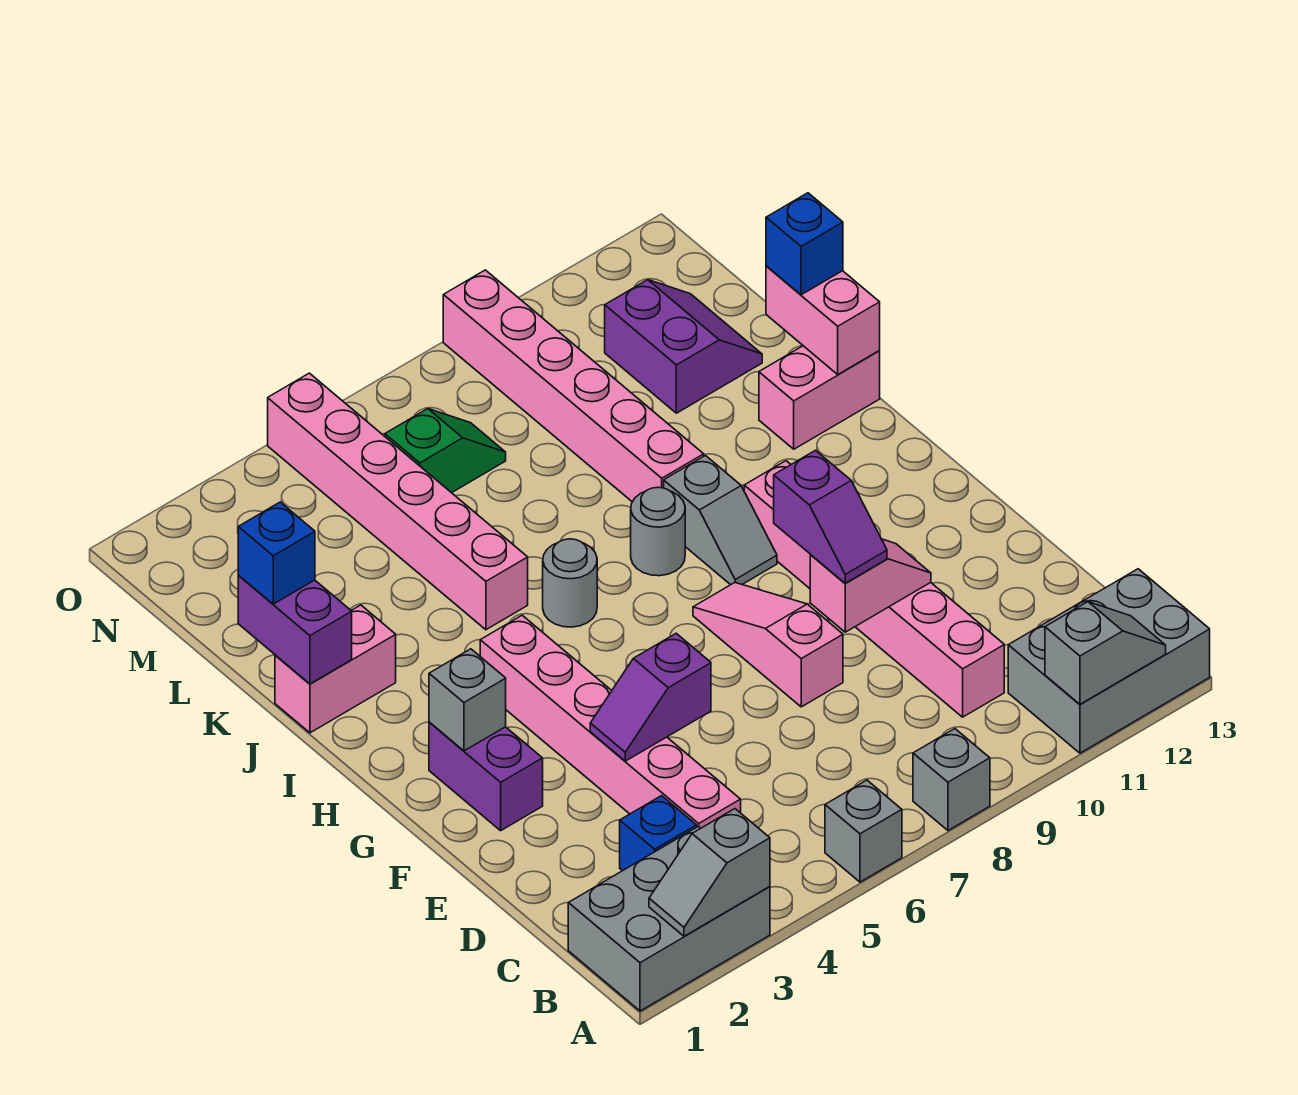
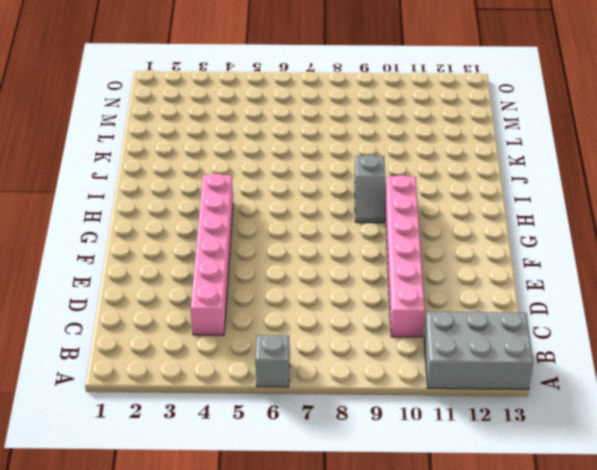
none -> grey 2x3 brick [568,827,770,1011]
none -> grey 1x1 brick [913,729,990,830]
none -> blue 1x1 brick [620,796,697,871]

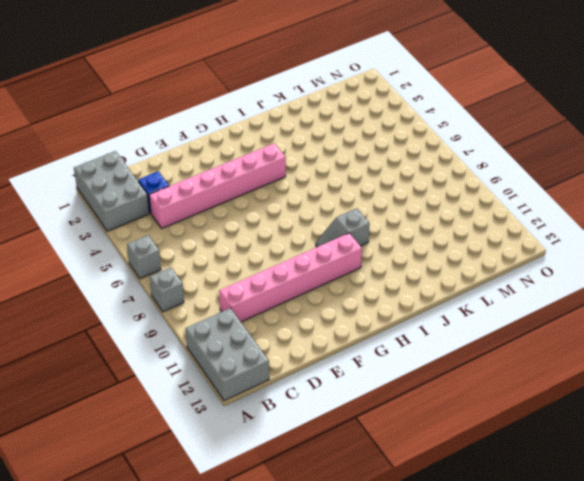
none -> pink 1x3 slope [693,583,843,707]
none -> purple 1x2 brick [429,722,543,831]
none -> grey 1x1 round brick [543,539,597,627]

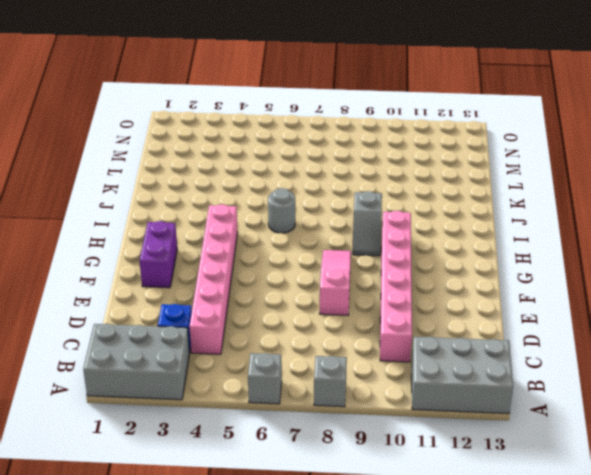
none -> grey 1x1 round brick [631,487,685,576]
none -> pink 1x2 brick [275,605,396,733]
none -> pink 1x6 brick [268,373,528,630]

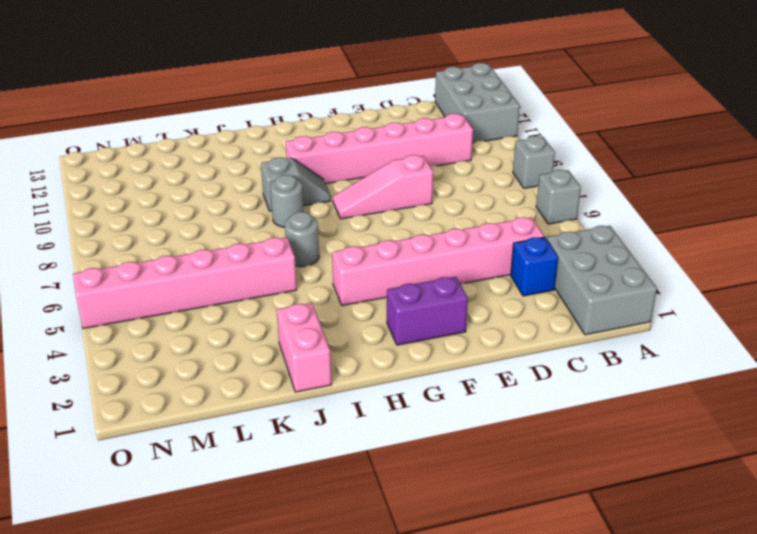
none -> pink 1x6 brick [443,270,704,502]
none -> pink 1x2 brick [759,346,880,449]
none -> purple 2x2 slope [605,280,762,413]

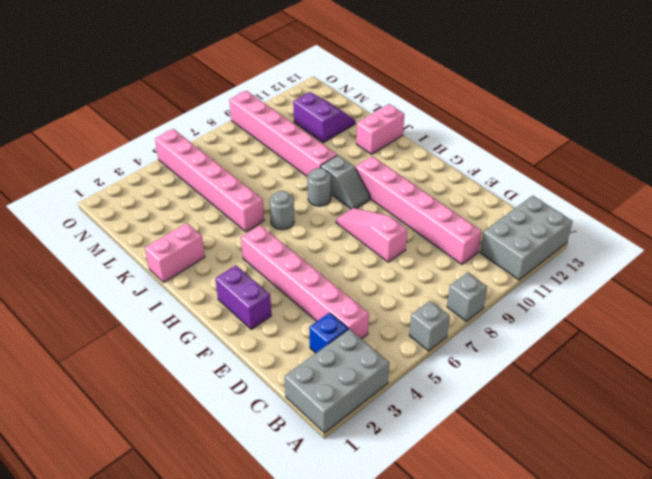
none -> green 1x2 slope [385,409,506,493]
none -> grey 1x2 slope [649,809,770,936]
none -> grey 1x2 slope [1045,602,1166,704]

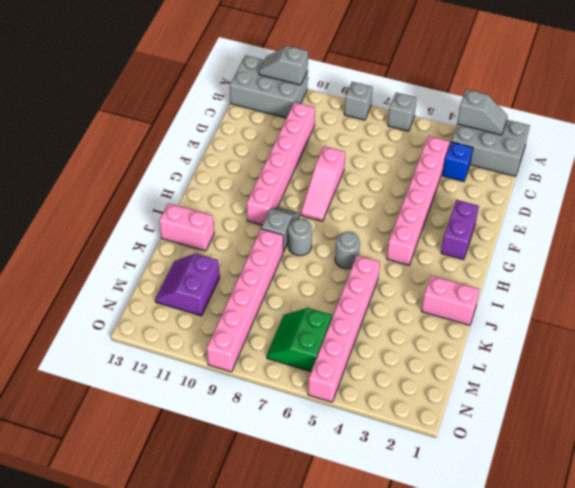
green 2x2 slope [267,308,332,371] -> green 1x2 slope [385,409,506,493]
none -> purple 1x2 slope [590,633,711,761]
none -> pink 1x2 slope [810,539,931,632]
none -> grey 1x1 brick [429,649,506,751]

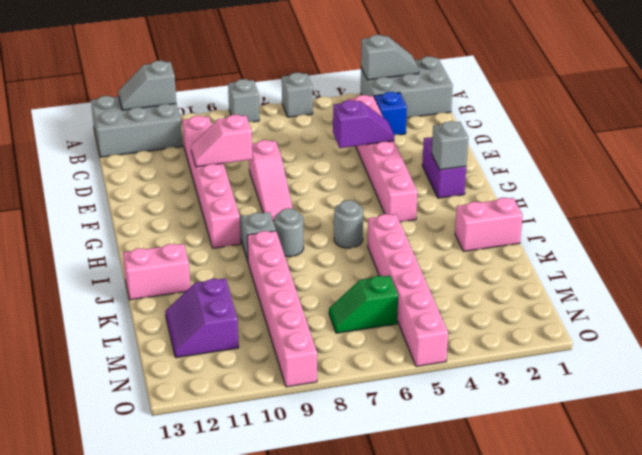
none -> purple 1x2 brick [238,576,352,684]
none -> pink 1x2 brick [766,266,880,374]
none -> purple 1x2 slope [774,450,887,583]

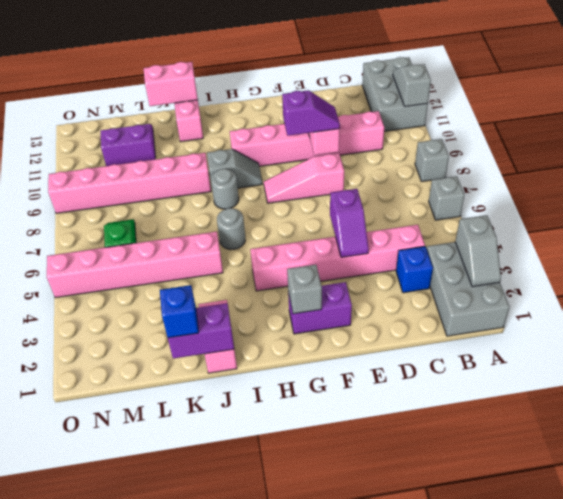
none -> blue 1x1 brick [766,193,843,295]

